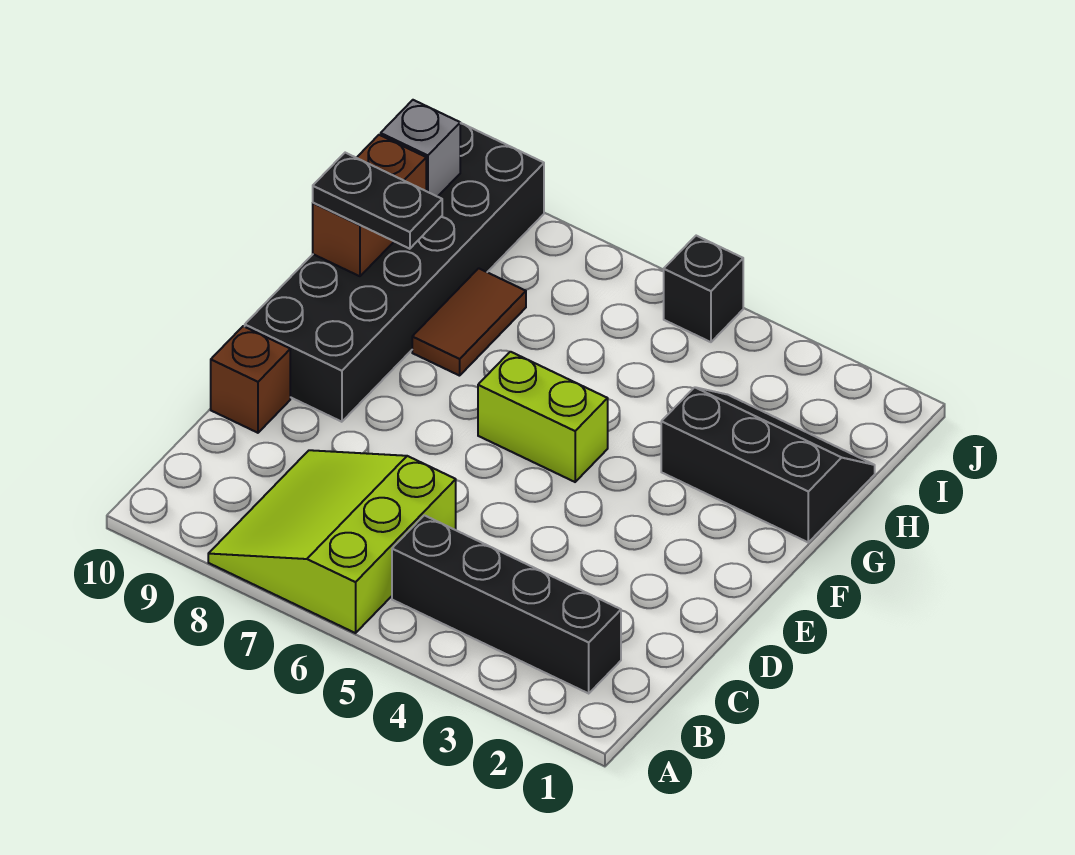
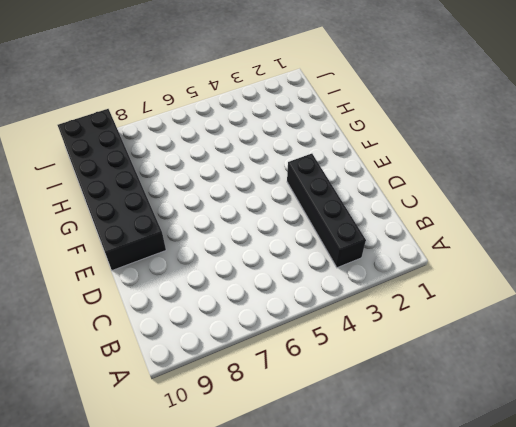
black 1x4 brick [287,154,366,268] -> black 1x4 brick turned to [392,515,621,693]
none -> lime 3x3 slope [208,450,456,633]
none -> brown 1x1 brick [211,326,290,433]

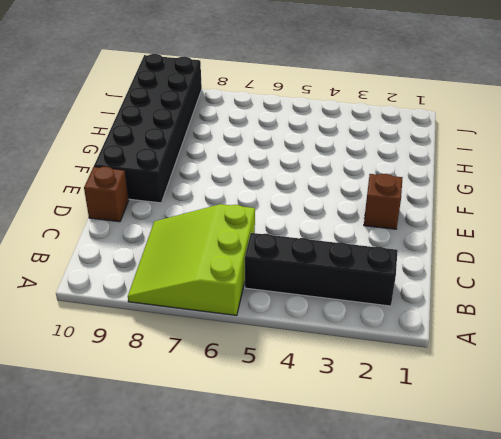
brown 1x1 brick [364,174,402,229] -> none
none -> lime 1x2 brick [478,352,608,482]
none -> black 2x3 slope [661,387,875,542]

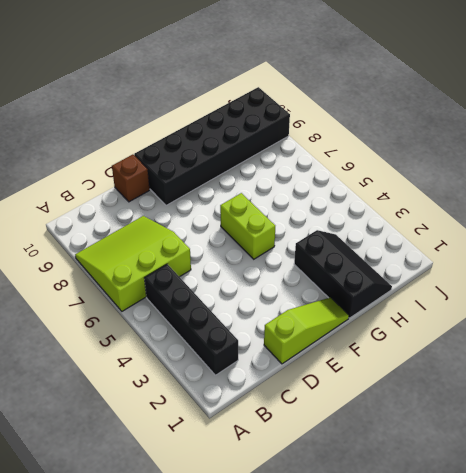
lime 1x3 slope [264,298,349,364] -> none
none -> brown 1x2 tile [412,268,526,376]
none -> black 1x1 brick [664,236,743,342]

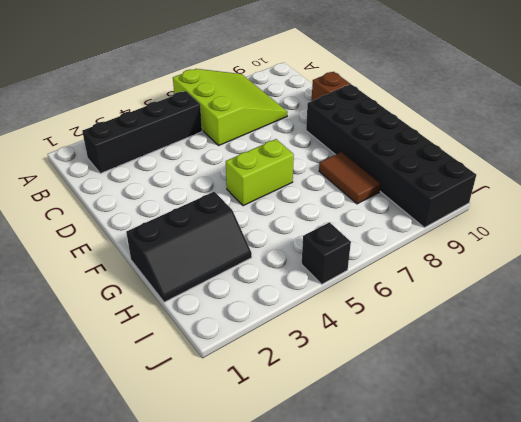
none -> brown 1x2 brick [313,135,426,276]
none -> grey 1x1 brick [381,100,460,197]

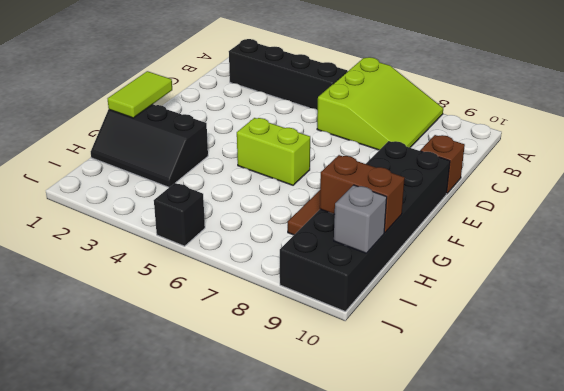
lime 1x2 tile [108,71,172,118] -> none
brown 1x2 brick [320,155,405,233] -> brown 1x2 brick turned to [313,135,426,276]
none -> black 1x2 plate [313,153,442,249]

